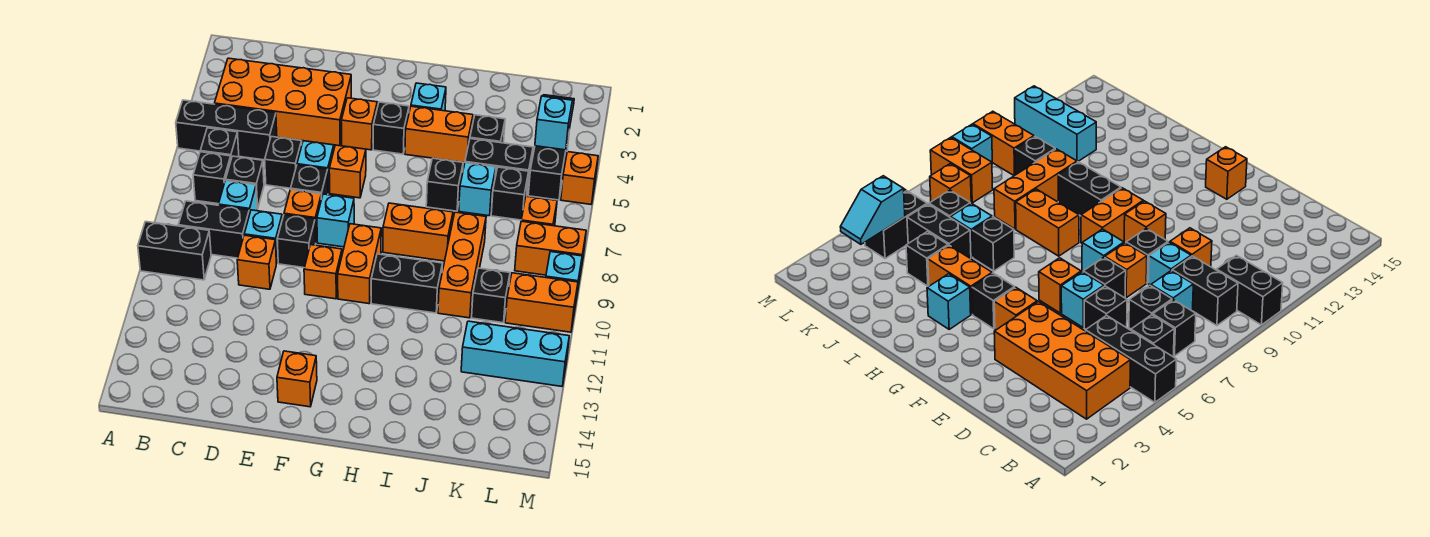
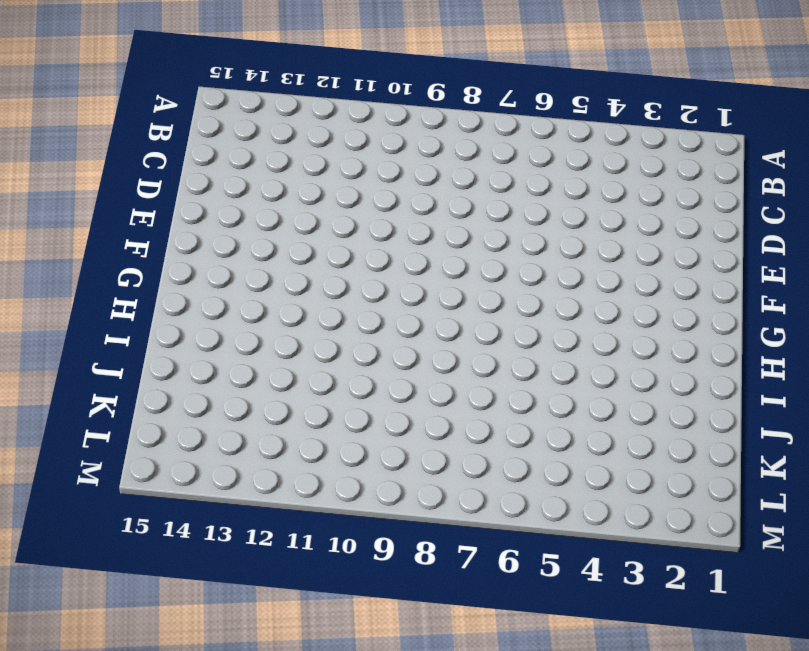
none -> black 1x3 brick [176,100,277,160]
none -> black 1x2 brick [138,222,211,280]
none -> orange 2x4 brick [214,58,351,146]
none -> black 1x1 brick [200,128,239,158]

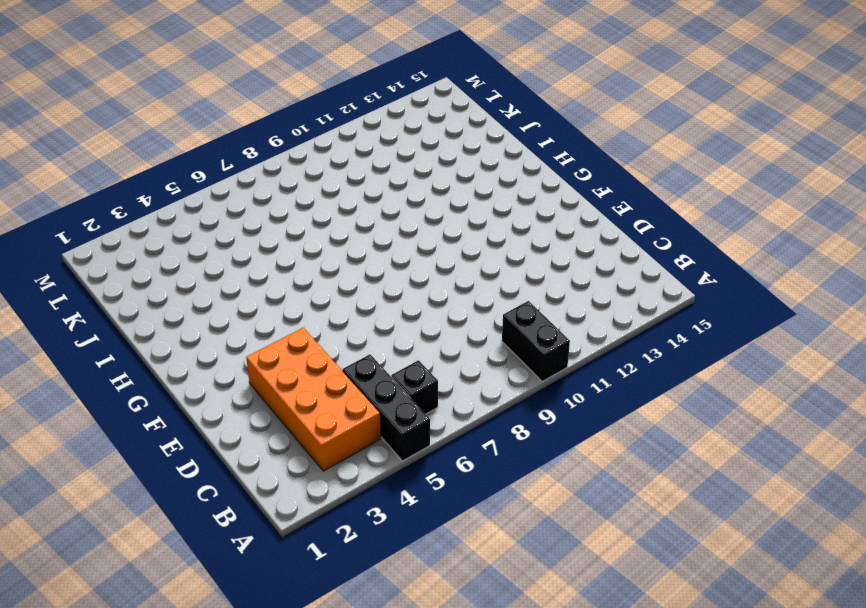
none -> black 1x1 brick [193,152,231,204]
none -> black 1x2 brick [178,201,250,258]
none -> black 1x1 brick [226,156,264,209]
none -> cyan 1x1 brick [219,181,257,213]

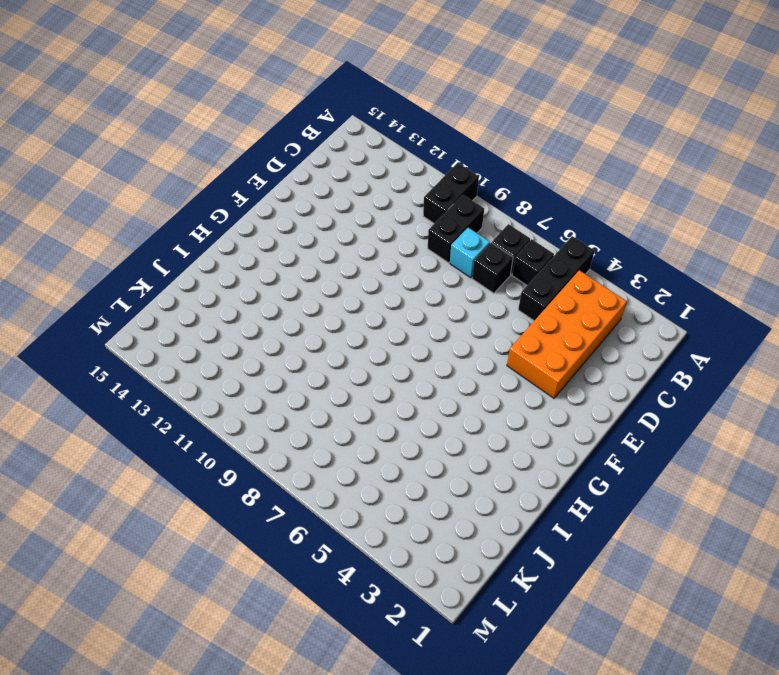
none -> black 1x1 brick [265,137,302,188]
none -> cyan 1x1 brick [244,210,282,263]
none -> orange 1x1 brick [237,235,277,289]
none -> cyan 1x1 brick [297,141,334,192]

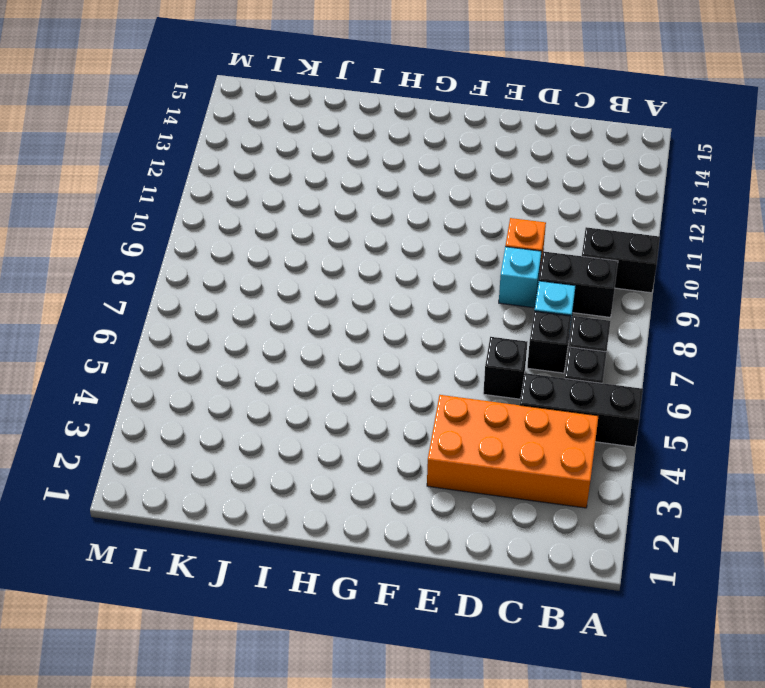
none -> cyan 1x1 brick [297,141,334,192]
none -> black 1x1 brick [291,165,328,199]
none -> orange 1x1 brick [284,190,321,241]
none -> black 1x1 brick [277,215,316,268]

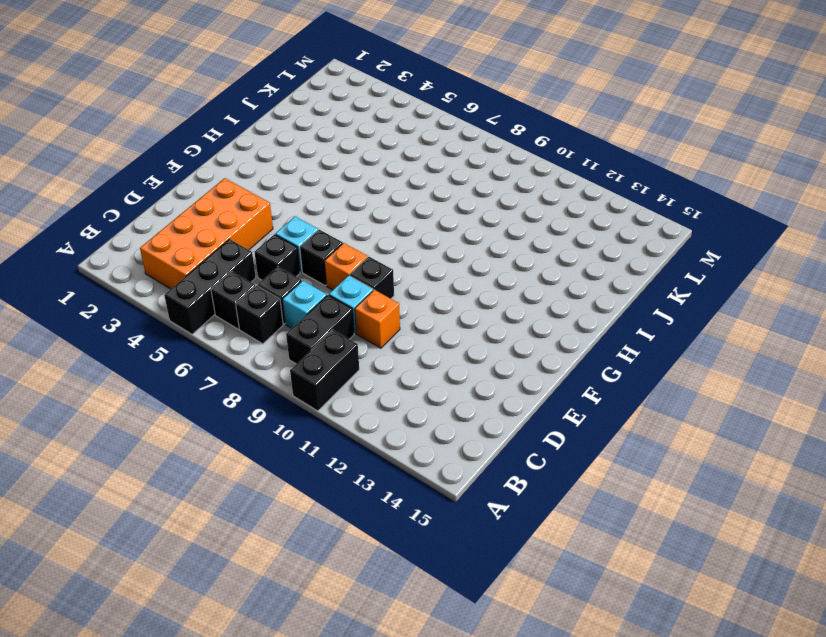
none -> orange 1x1 brick [341,98,377,150]
none -> orange 1x1 brick [329,145,366,198]
none -> cyan 1x1 brick [317,194,354,247]
none -> orange 1x1 brick [304,245,342,299]

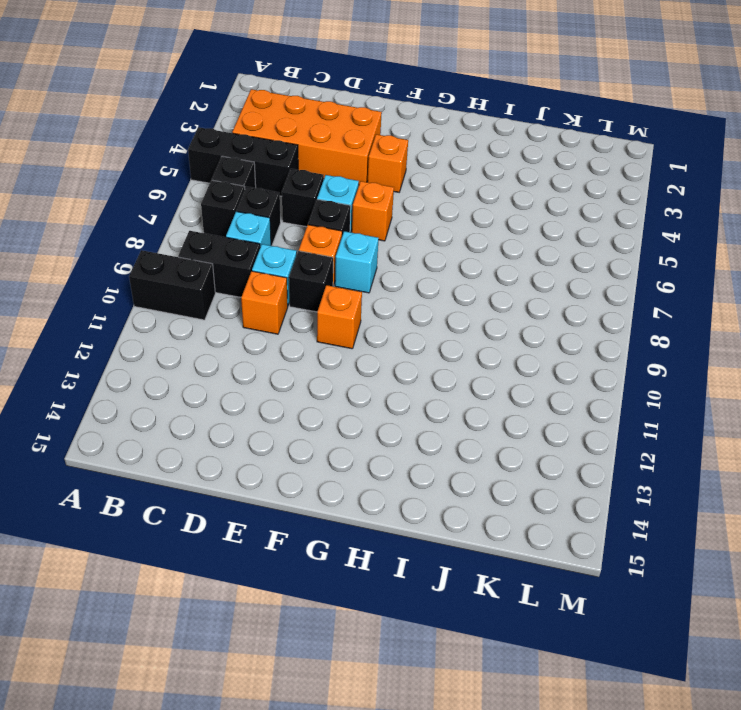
none -> orange 1x1 brick [277,351,317,407]
none -> black 1x1 brick [373,102,409,154]
none -> orange 1x2 brick [338,224,381,304]
none -> cyan 1x1 brick [411,83,446,111]

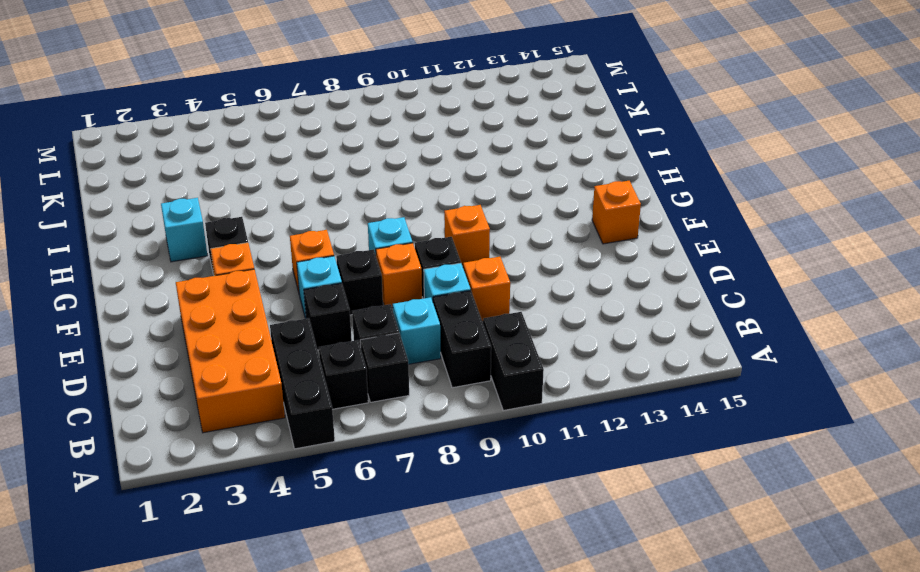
none -> orange 1x2 brick [338,224,381,304]
none -> orange 1x2 brick [405,106,473,163]
none -> orange 1x2 brick [383,203,453,261]
none -> black 1x2 brick [371,254,443,313]

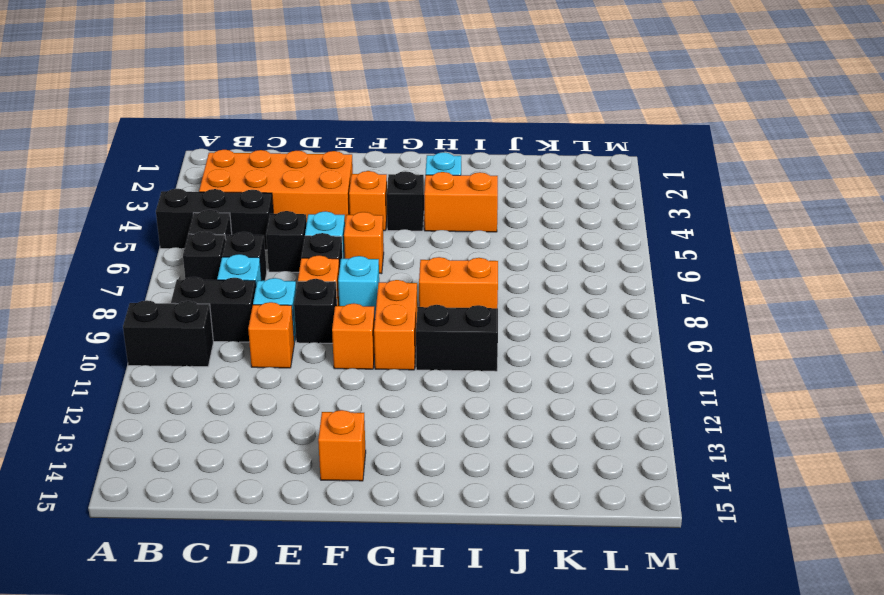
none -> black 1x1 brick [426,158,463,211]
none -> black 1x1 brick [470,115,505,143]
none -> black 1x2 brick [465,139,533,192]
none -> cyan 1x1 brick [459,163,496,216]

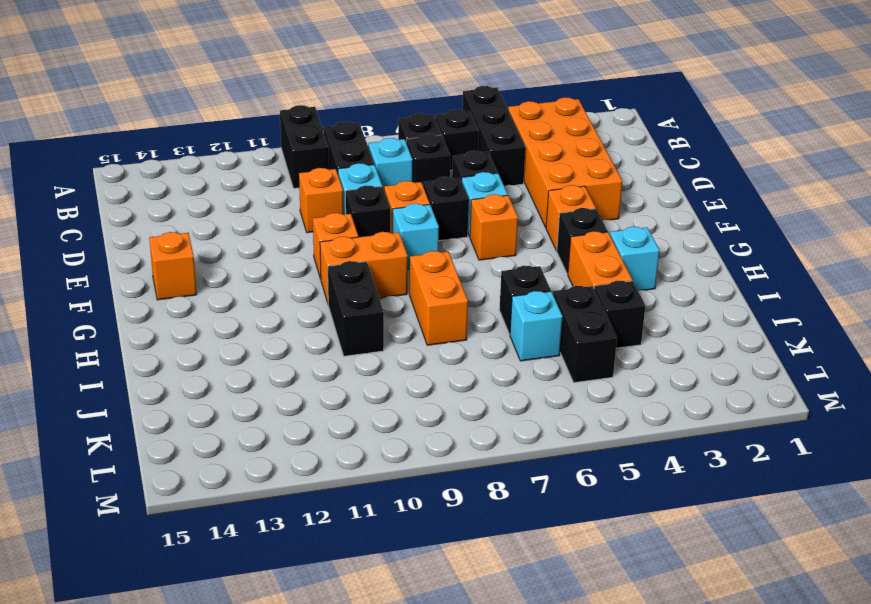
none -> orange 1x3 brick [438,212,486,318]
none -> black 1x1 brick [491,167,529,220]
none -> black 1x1 brick [472,268,510,323]
none -> cyan 1x3 brick [461,321,569,386]

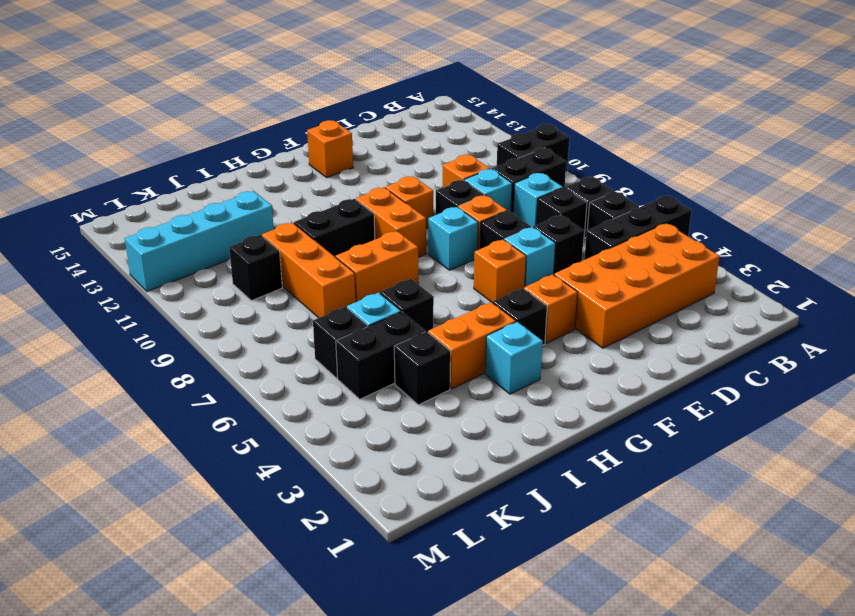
cyan 1x4 brick [125,191,274,291] -> cyan 1x3 brick [461,321,569,386]
none -> black 1x2 brick [528,129,570,200]
none -> orange 1x1 brick [521,196,557,226]
none -> orange 1x2 brick [515,221,586,275]
none -> orange 1x2 brick [505,273,578,332]

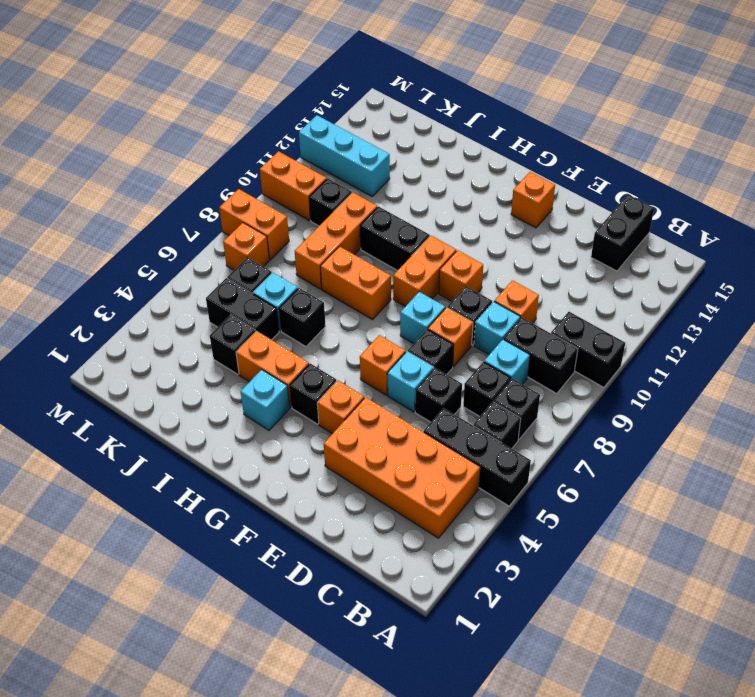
black 1x2 brick [591,194,654,271] -> black 1x2 brick moved to [528,129,570,200]
none -> orange 1x1 brick [561,152,598,204]
none -> cyan 1x1 brick [546,252,582,299]
none -> cyan 1x2 slope [535,95,574,150]

